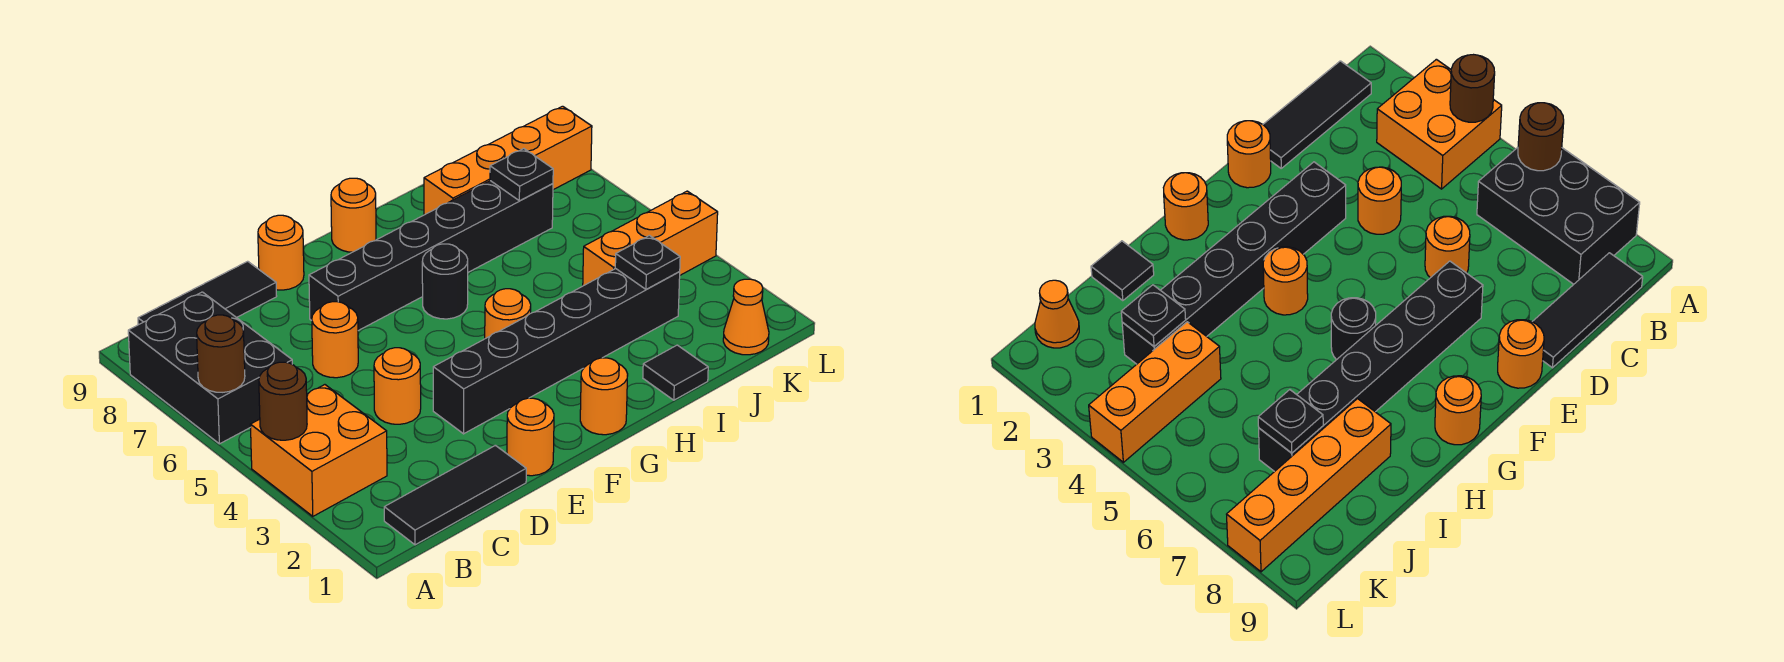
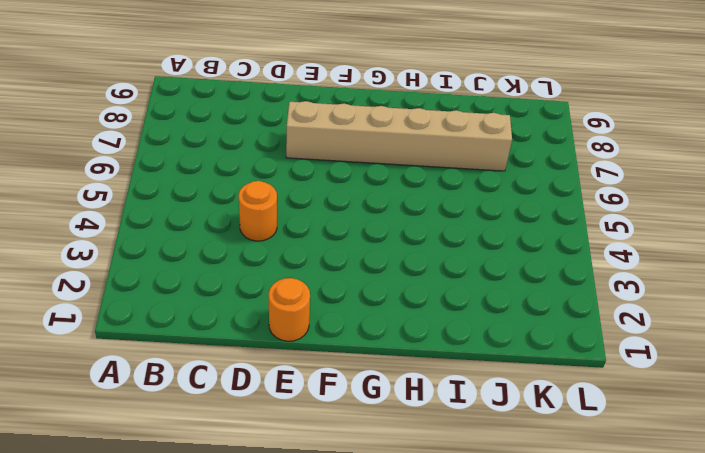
tan 1x6 brick [286,101,512,171] -> black 1x6 brick [309,181,553,331]
none -> orange 2x2 brick [250,385,387,516]
none -> black 2x3 brick [128,292,292,444]
none -> black 1x3 tile [384,445,526,545]

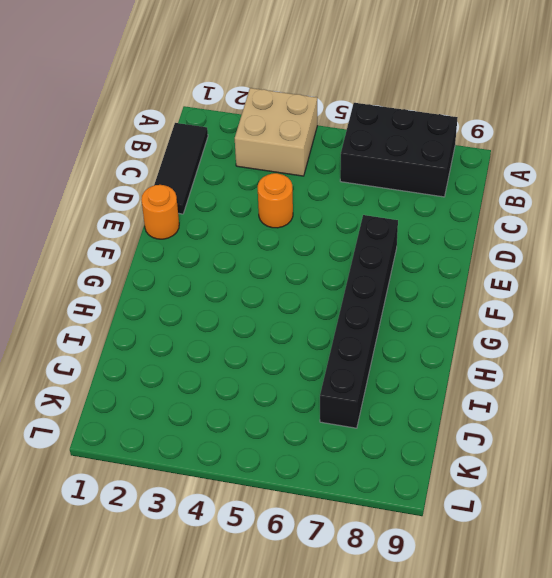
tan 2x2 brick [235,88,317,176] -> orange 2x2 brick [250,385,387,516]
none -> black 1x3 tile [138,261,277,325]
none -> orange 1x1 round brick [312,302,358,378]
none -> black 1x6 brick [433,269,680,434]

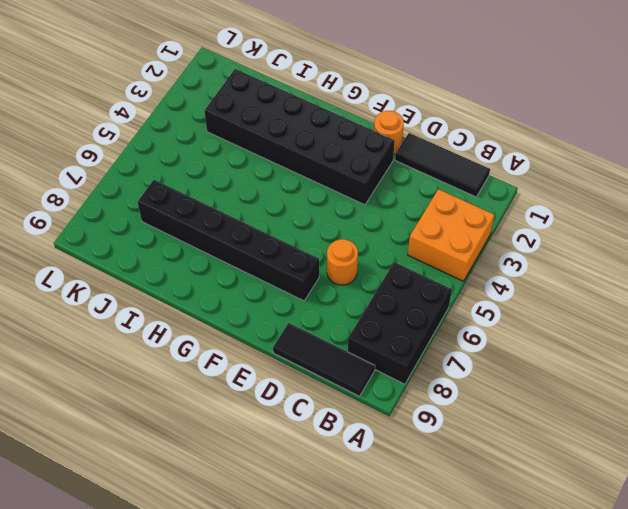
black 2x6 brick [204,69,395,205] -> black 1x6 brick [433,269,680,434]
none -> orange 1x1 round brick [374,348,421,424]
none -> orange 1x1 round brick [258,215,304,290]
none -> orange 1x1 round brick [580,358,628,435]

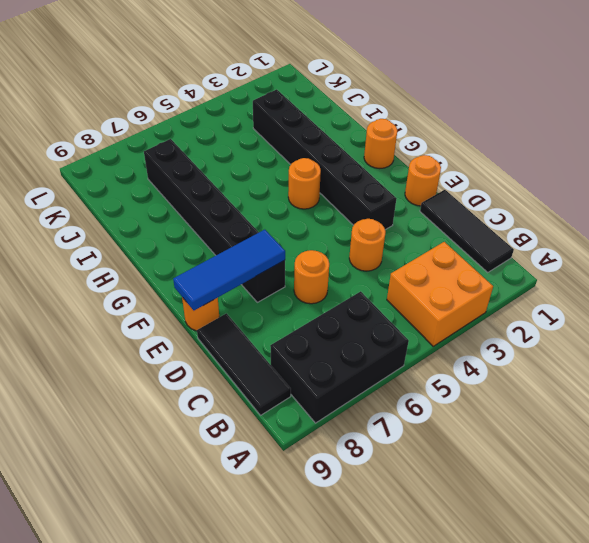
blue 1x3 tile [173,230,285,310] -> none
none -> black 1x1 round brick [422,244,468,319]
none -> orange 1x1 round brick [331,178,376,252]
none -> black 1x1 tile [643,345,708,400]

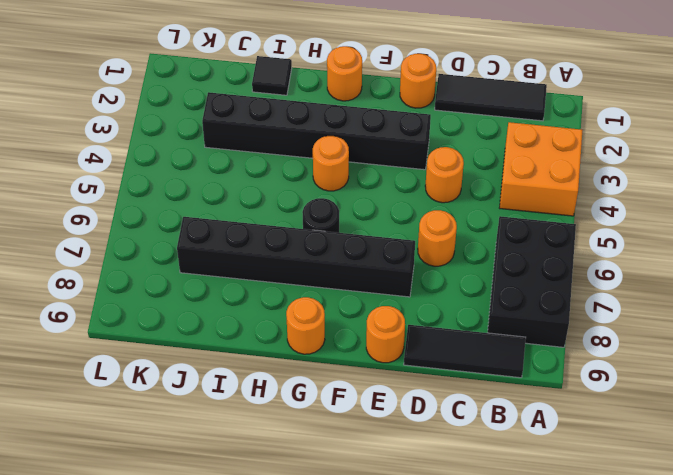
none -> orange 1x4 brick [424,106,592,215]
none -> orange 1x3 brick [583,191,718,286]
none -> orange 1x1 cone [723,279,769,355]

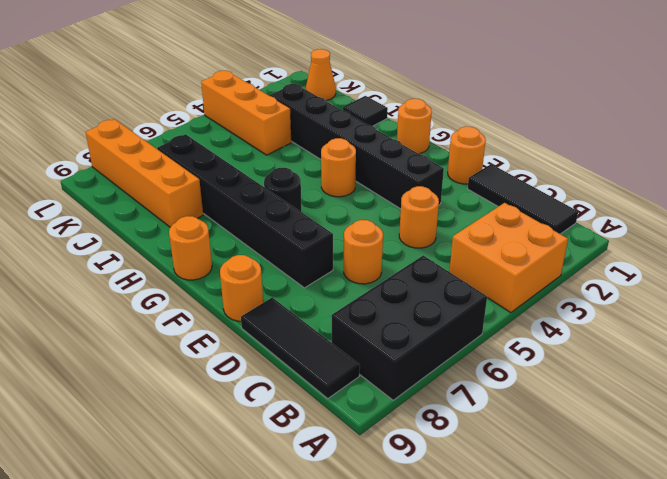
none -> brown 1x1 round brick [259,362,307,440]
none -> brown 1x1 round brick [197,315,245,392]
none -> black 1x1 plate [615,236,680,289]

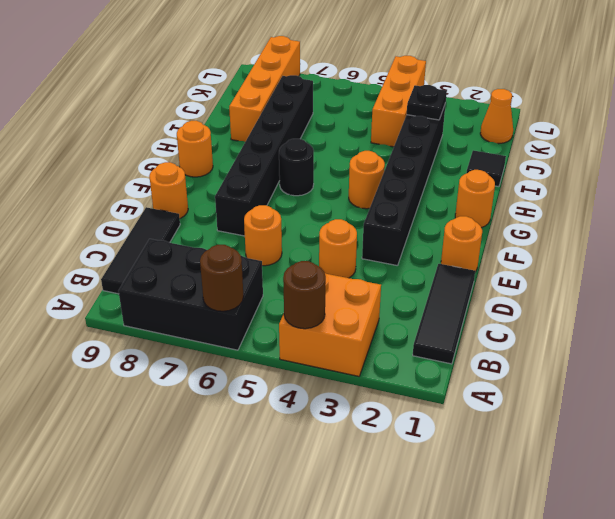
none -> black 1x1 plate [490,149,553,201]

